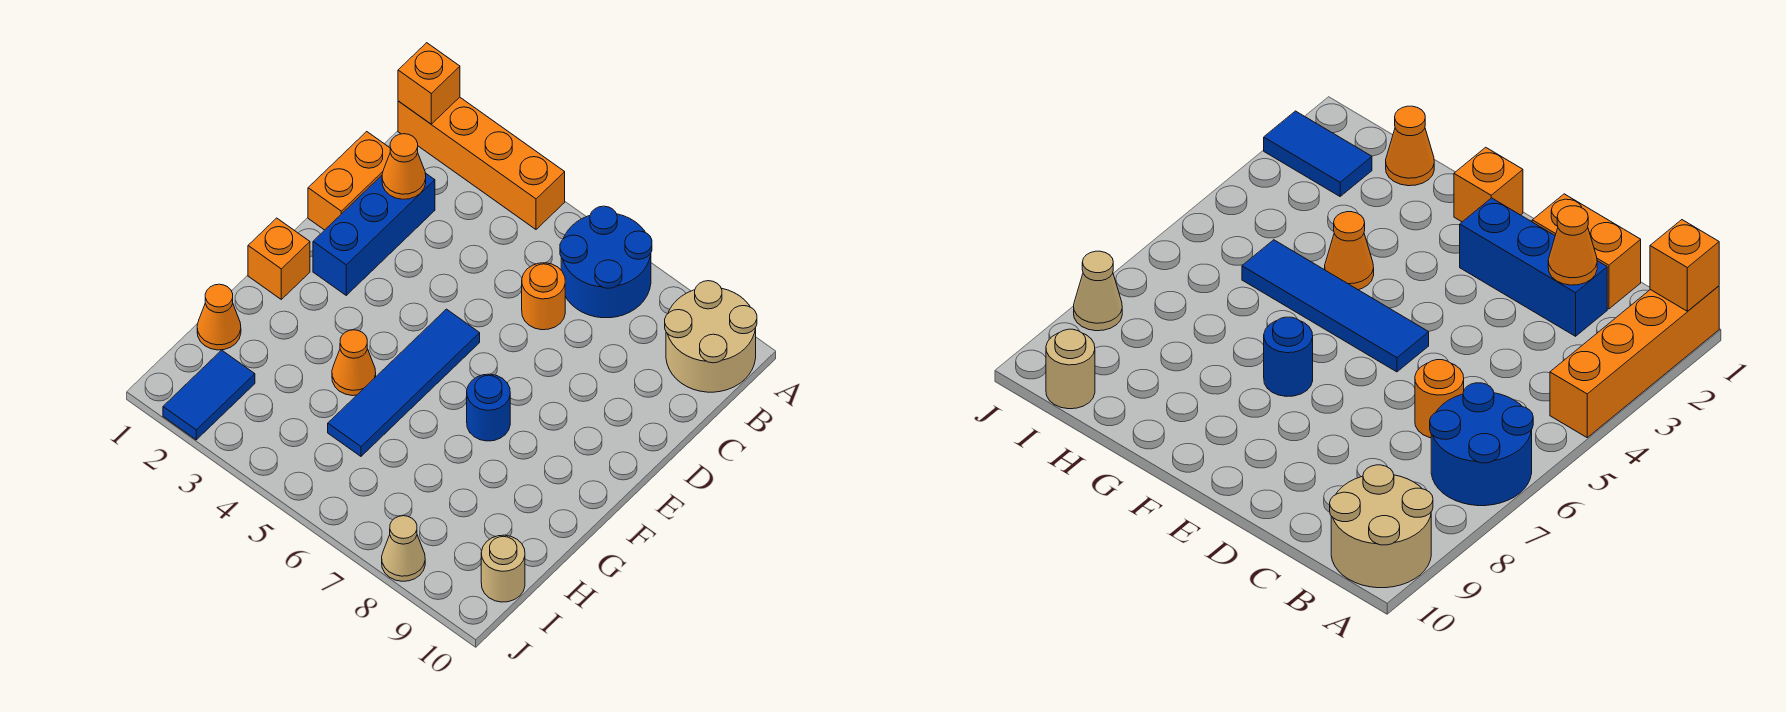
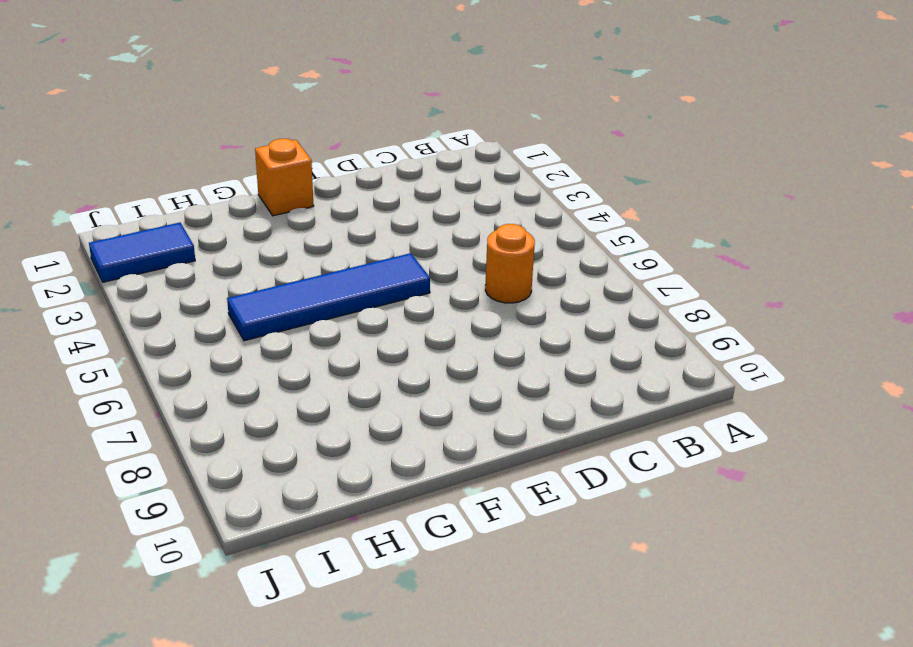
none -> orange 1x4 brick [398,97,565,229]
none -> blue 2x2 round brick [560,206,652,318]
none -> tan 2x2 round brick [665,281,757,392]

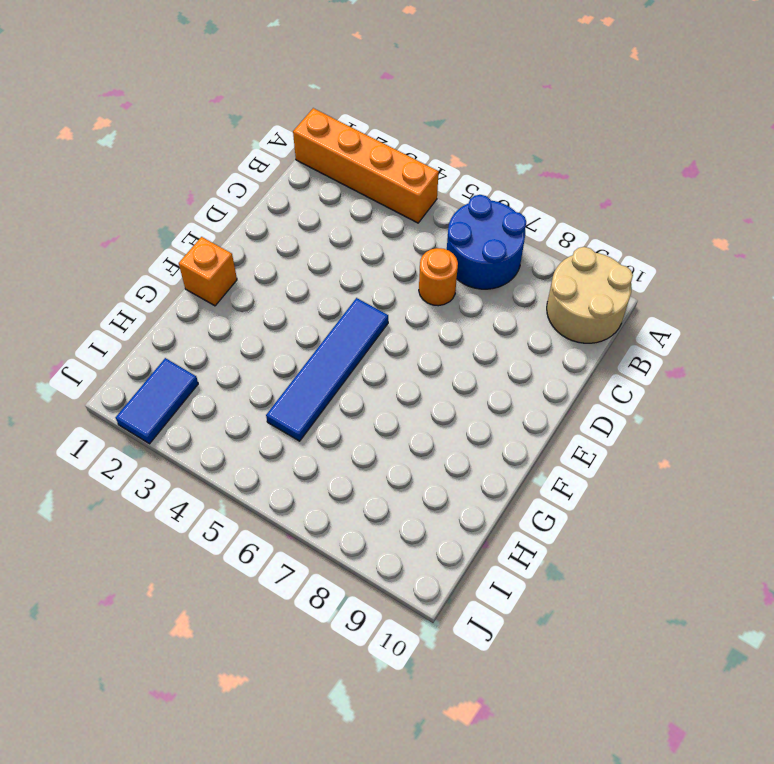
none -> orange 1x2 brick [308,132,390,230]
none -> blue 1x3 brick [313,173,435,295]
none -> blue 1x1 round brick [467,374,510,441]

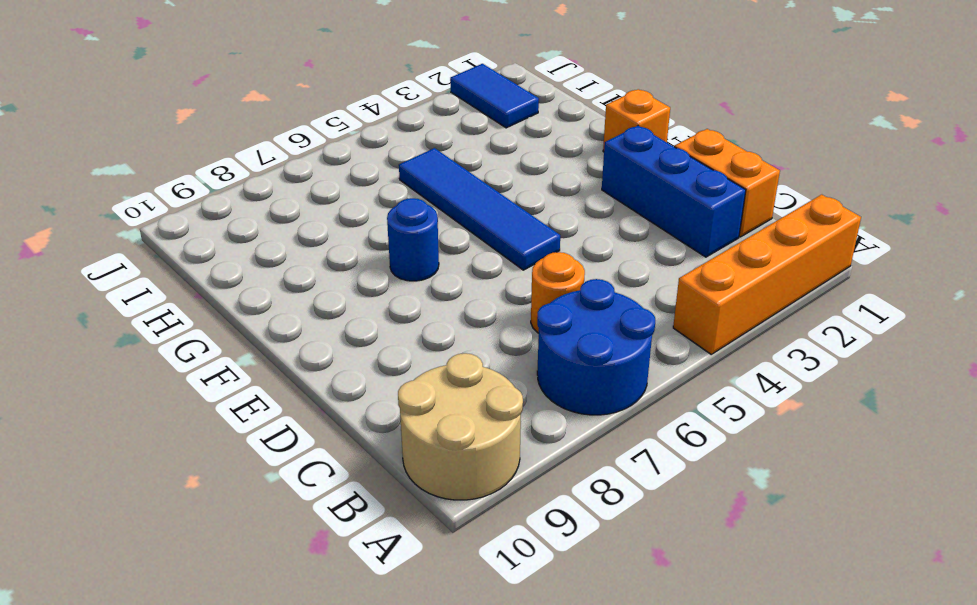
none -> orange 1x1 cone [332,330,376,396]
none -> orange 1x1 cone [197,284,241,350]
none -> tan 1x1 round brick [481,535,525,602]

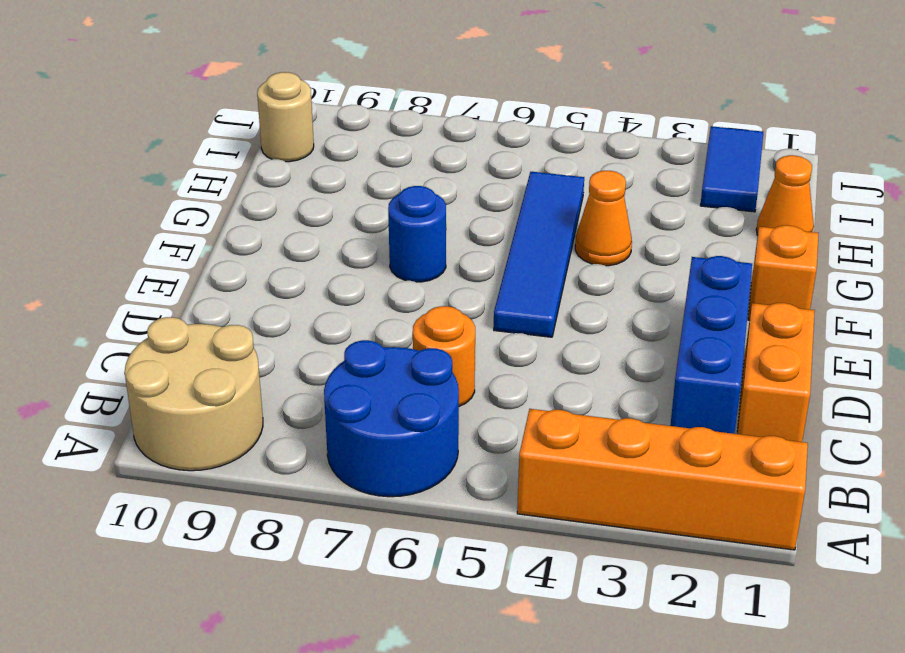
none -> tan 1x1 cone [382,516,425,581]
none -> orange 1x1 brick [398,43,460,124]
none -> orange 1x1 cone [382,134,426,199]

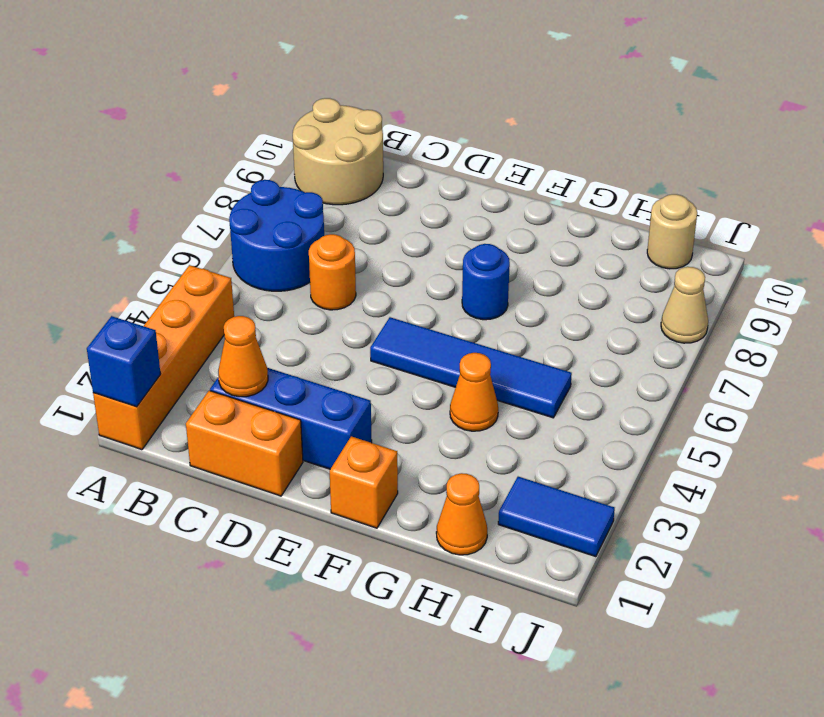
blue 1x1 brick [87,316,161,407] -> orange 1x1 brick [398,43,460,124]

